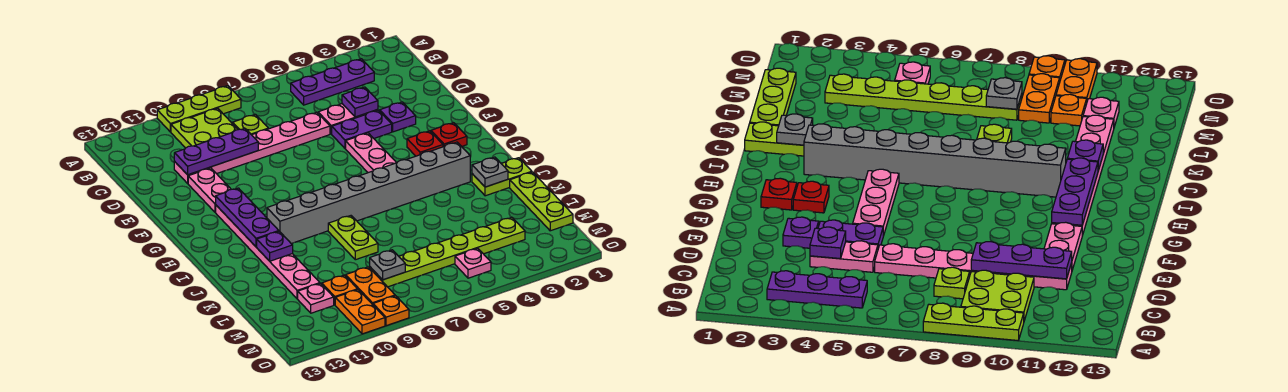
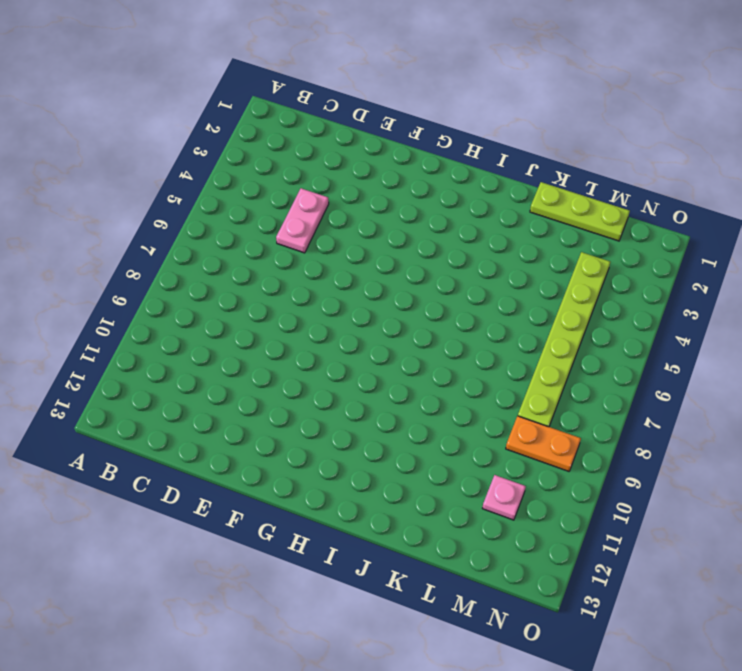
none -> lime 1x3 plate [157,86,241,132]
none -> purple 1x3 plate [291,59,374,105]
none -> lime 2x2 plate [171,108,238,148]
none -> lime 1x1 plate [232,114,268,135]

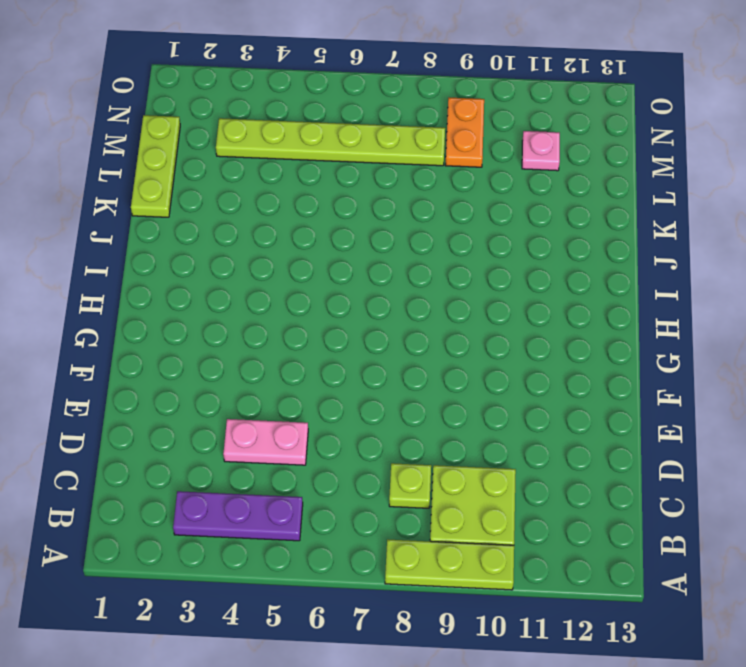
none -> pink 1x6 plate [174,112,330,183]
none -> purple 1x1 plate [380,102,416,132]
none -> purple 1x2 plate [332,110,392,148]
none -> pink 1x2 plate [188,168,231,212]

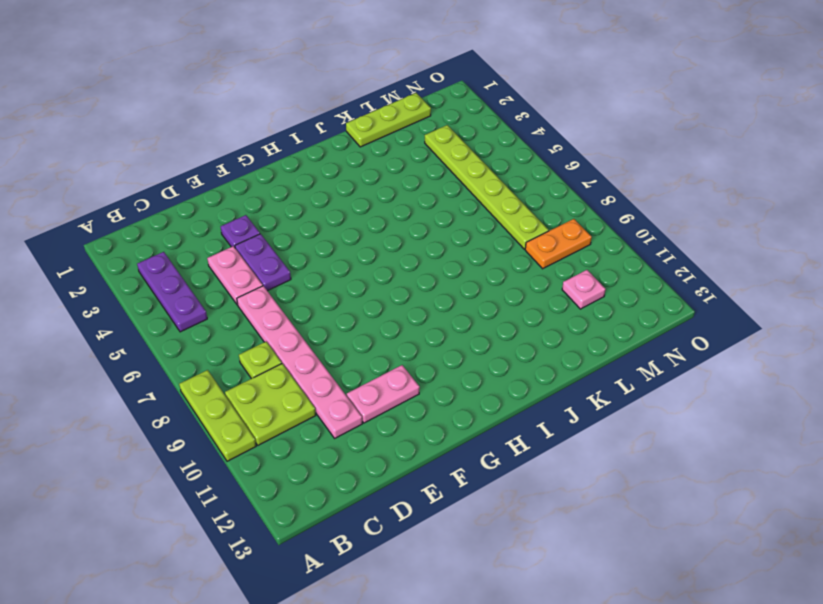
none -> pink 1x3 plate [346,133,396,173]
none -> red 1x1 plate [431,123,467,147]
none -> red 1x1 plate [407,131,443,156]
none -> pink 1x6 plate [216,205,320,299]

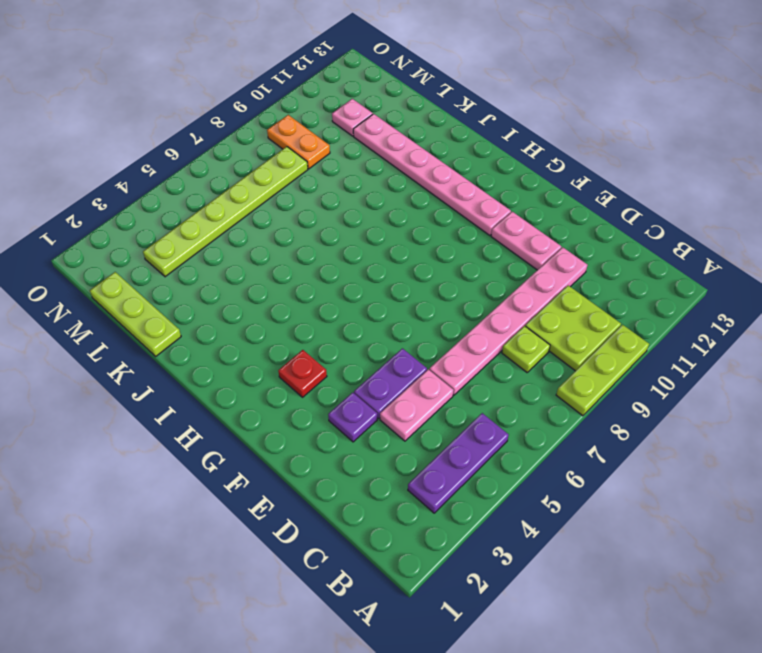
none -> pink 1x3 plate [346,133,396,173]
none -> red 1x1 plate [431,123,467,147]
none -> grey 1x8 brick [267,142,470,244]
none -> lime 1x2 plate [472,158,532,196]

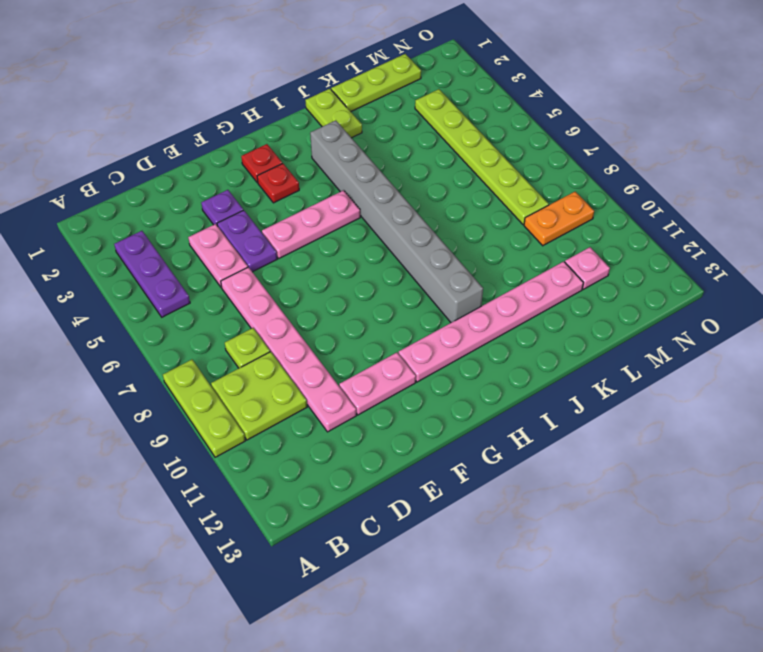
none -> lime 1x2 plate [328,216,378,260]
none -> orange 1x1 plate [322,275,358,305]
none -> pink 1x1 plate [455,248,491,278]
none -> orange 1x2 plate [335,290,385,334]

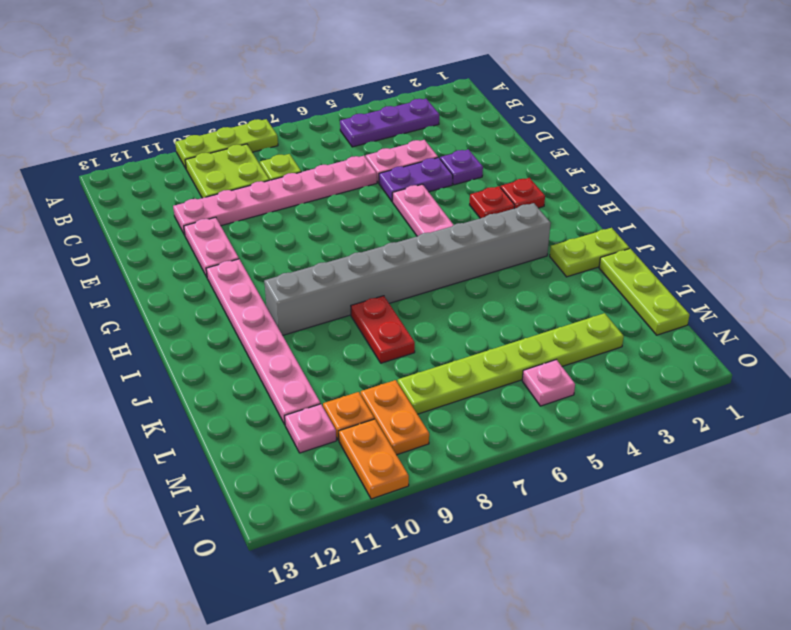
red 1x2 plate [351,296,415,363] -> lime 1x2 plate [328,216,378,260]
none -> orange 1x1 plate [373,296,409,326]
none -> purple 1x1 plate [342,87,378,117]
none -> purple 1x3 plate [174,128,258,175]
none -> purple 1x3 plate [216,188,279,247]

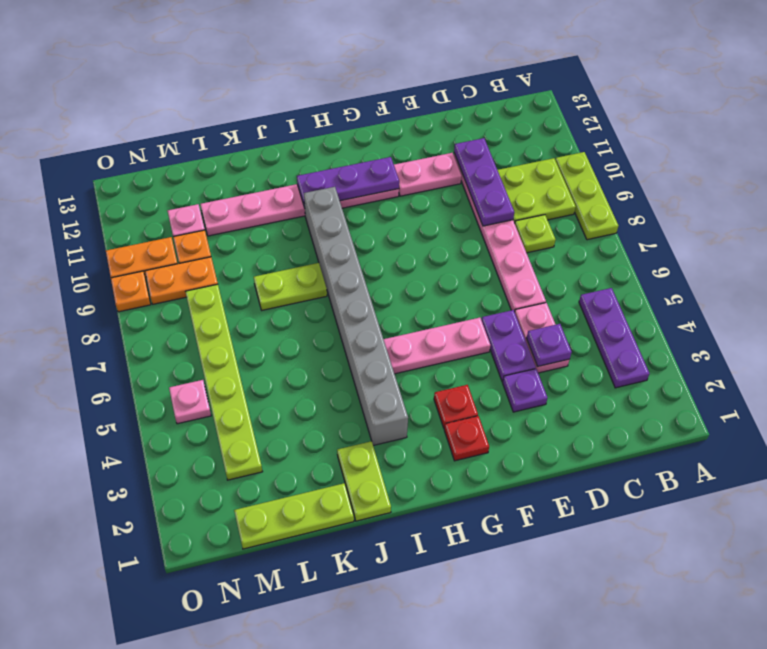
none -> grey 1x1 plate [472,157,508,187]
none -> purple 1x1 plate [257,231,293,261]
none -> grey 1x1 plate [370,250,405,280]

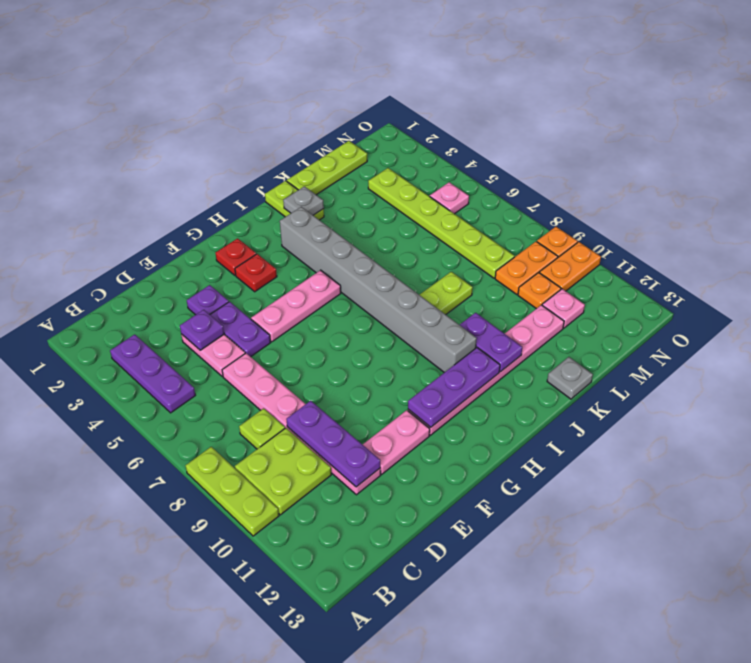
purple 1x2 plate [460,313,522,372] -> purple 1x1 plate [257,231,293,261]
grey 1x1 plate [547,357,593,399] -> grey 1x1 plate moved to [370,250,405,280]

